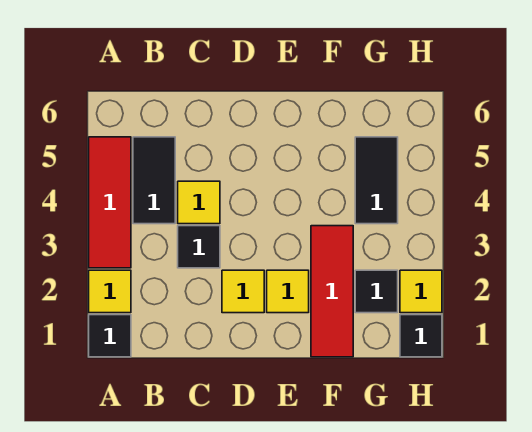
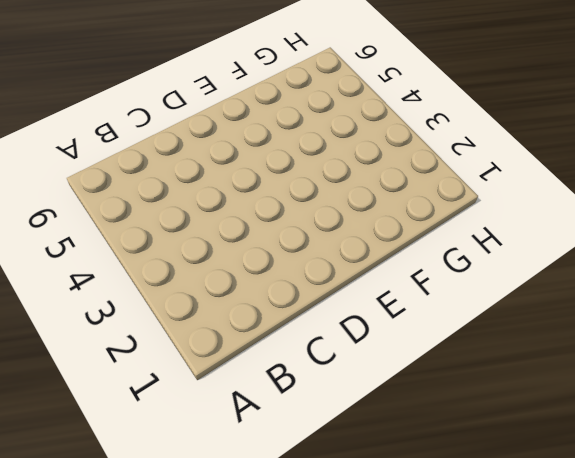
none -> black 1x1 tile [89,315,131,357]
none -> yellow 1x1 tile [89,270,131,313]
none -> red 1x3 tile [89,137,131,268]

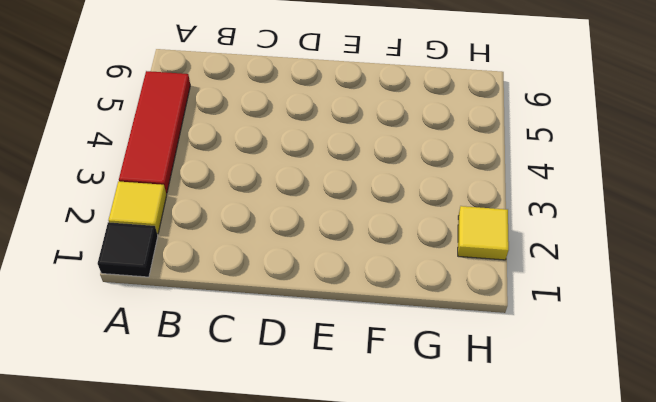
none -> black 1x2 tile [133,137,175,224]
none -> black 1x1 tile [178,226,220,268]
none -> yellow 1x1 tile [178,181,220,224]

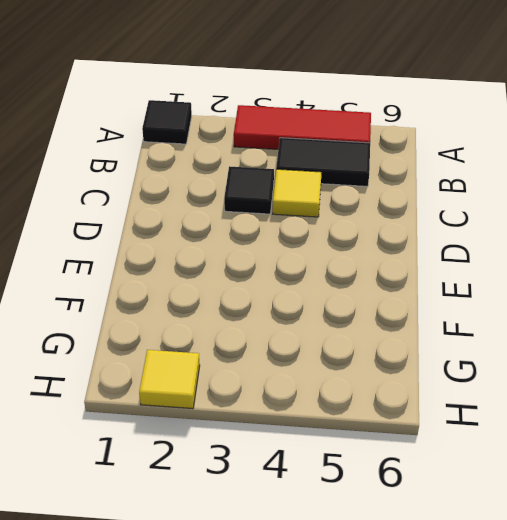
none -> yellow 1x1 tile [89,270,131,313]
none -> yellow 1x1 tile [222,270,264,313]
none -> yellow 1x1 tile [267,270,309,313]

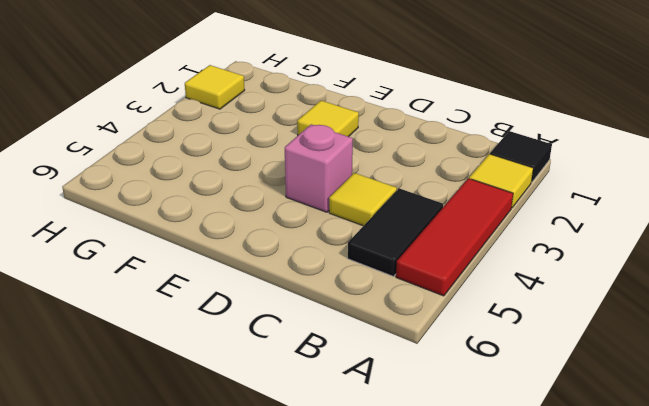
pink 1x1 brick [285,124,353,212] -> none
none -> black 1x1 tile [178,226,220,268]
none -> yellow 1x1 tile [222,270,264,313]
none -> red 1x3 tile [311,226,353,357]

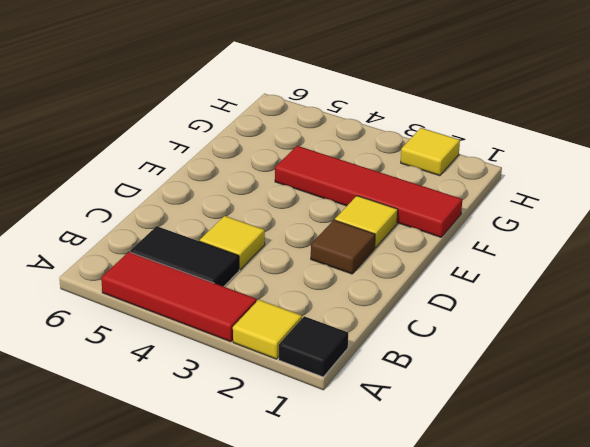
brown 1x1 tile [311,220,375,274] -> yellow 1x1 tile [222,270,264,313]
red 1x4 tile [275,146,462,237] -> red 1x3 tile [311,226,353,357]
none -> black 1x1 tile [178,226,220,268]
none -> black 1x1 tile [355,270,398,313]
none -> black 1x2 tile [355,137,398,224]

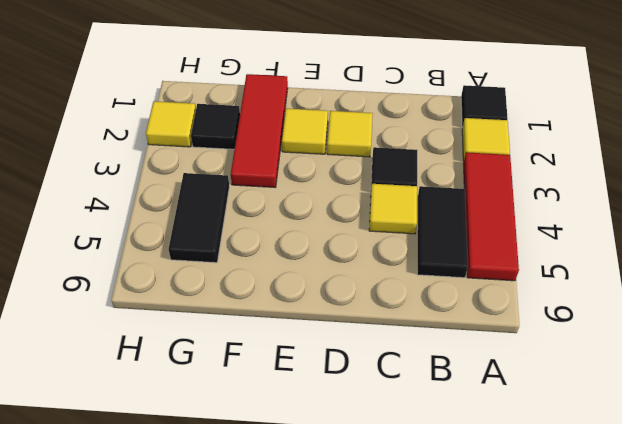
none -> black 1x1 tile [400,315,442,357]

